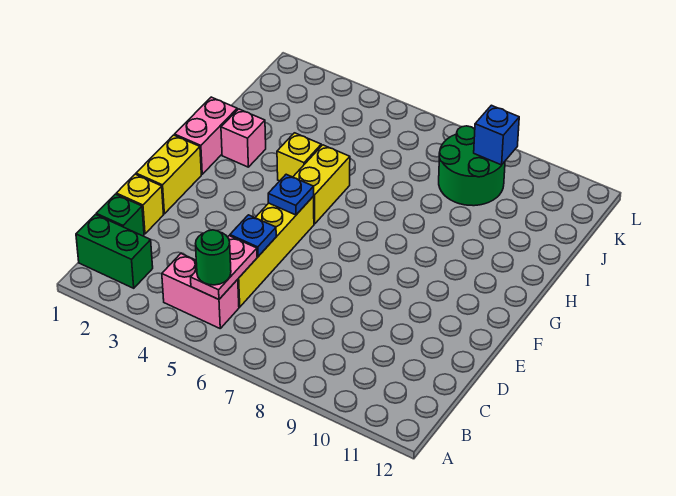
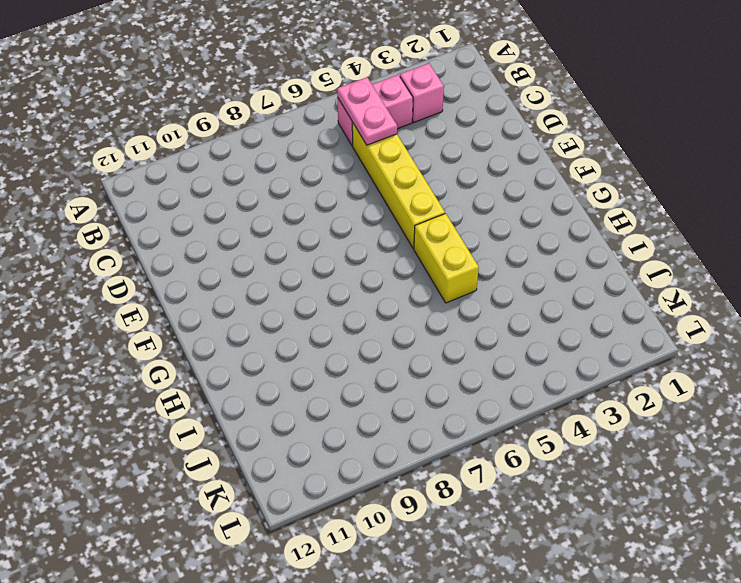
pink 1x1 brick [400,63,444,122] -> pink 1x1 brick moved to [221,109,266,167]
none -> green 1x2 brick [76,215,153,288]
none -> green 1x1 brick [96,194,144,236]
none -> yellow 1x1 brick [116,174,164,234]

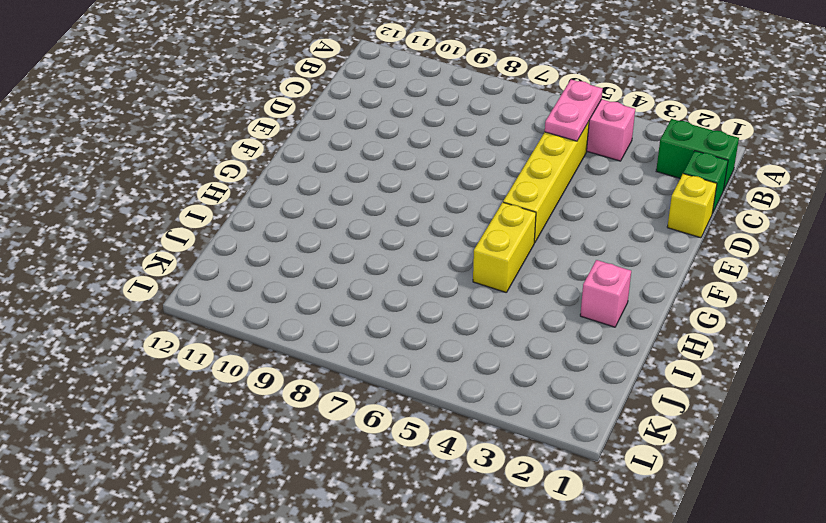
none -> yellow 1x2 brick [136,135,201,214]
none -> pink 1x2 brick [175,97,237,174]
none -> yellow 1x1 brick [277,133,321,181]

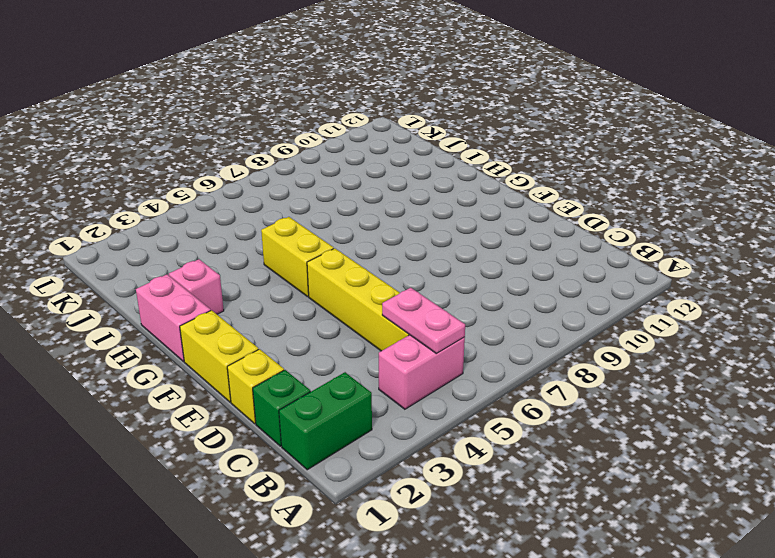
none -> yellow 1x1 brick [277,133,321,181]
none -> green 2x2 round brick [439,126,505,206]
none -> blue 1x1 plate [230,215,276,256]

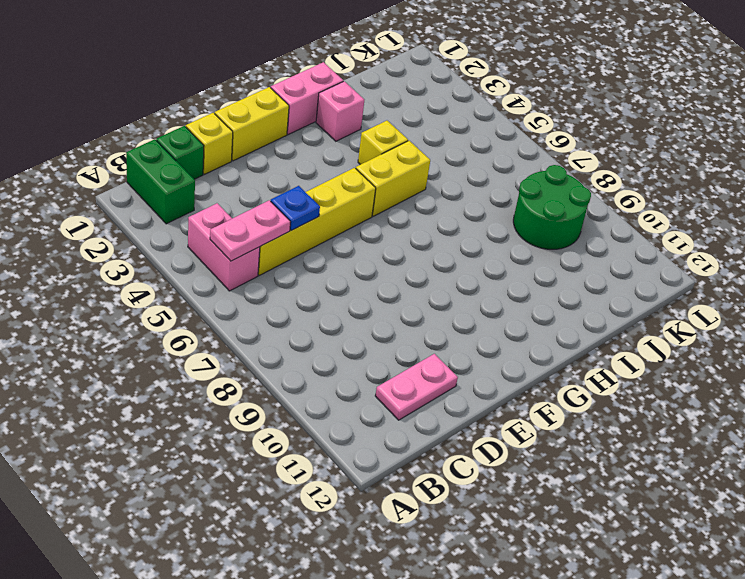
pink 1x2 plate [375,354,458,420] -> none
none -> blue 1x1 plate [268,174,314,215]
none -> blue 1x1 brick [474,105,519,165]
none -> green 1x1 round brick [196,230,231,285]

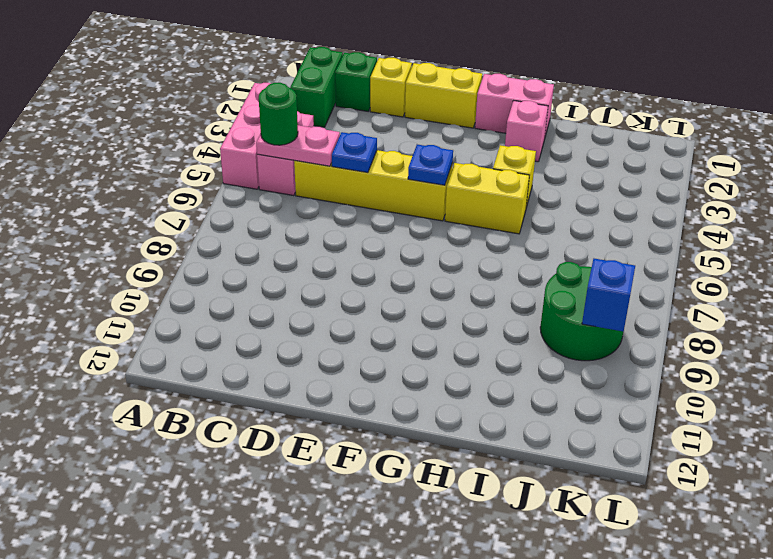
pink 1x3 brick [220,83,271,189] -> none

